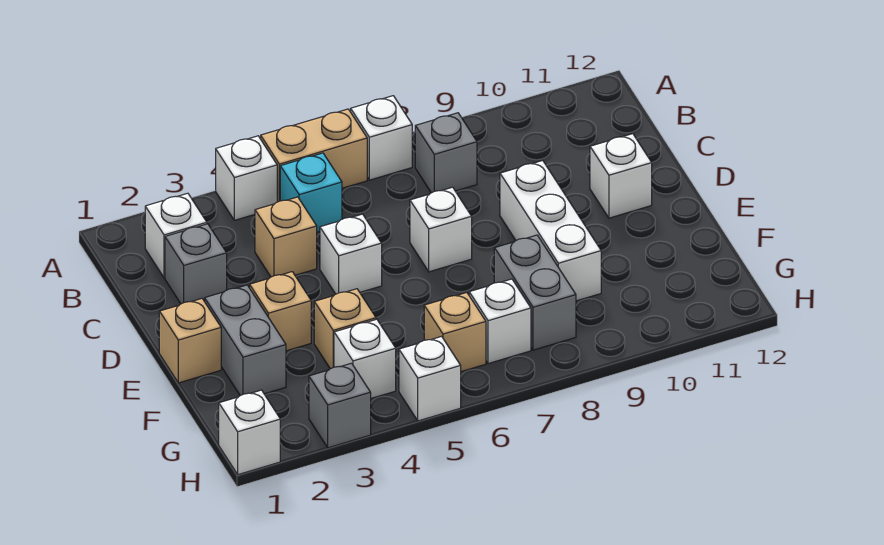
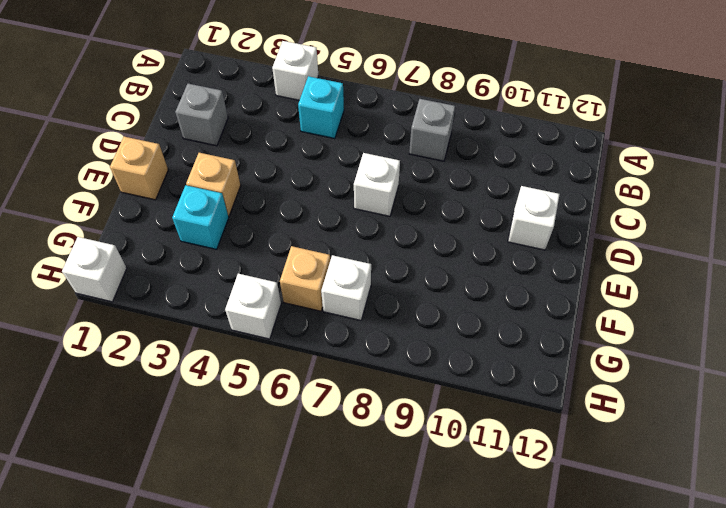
cyan 1x1 brick [172,185,229,249] -> none
none -> tan 1x2 brick [261,109,367,202]
none -> white 1x1 brick [351,96,412,180]
none -> white 1x1 brick [145,193,207,278]

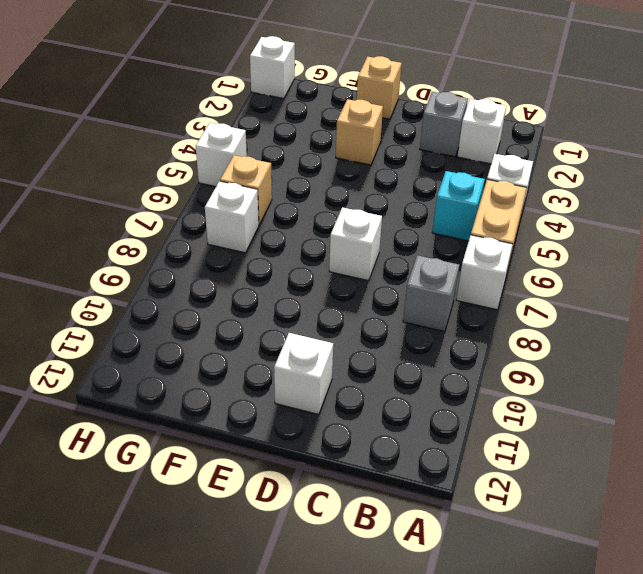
none -> tan 1x1 brick [255,197,317,277]
none -> white 1x1 brick [320,214,382,294]
none -> white 1x3 brick [500,160,601,301]

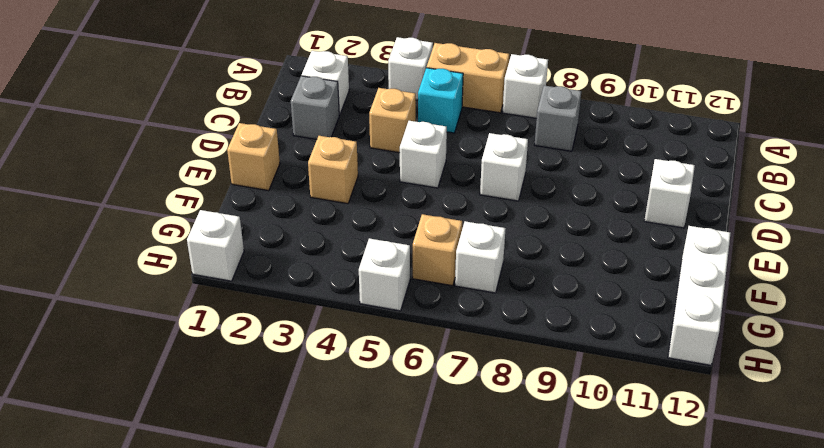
white 1x3 brick [668,226,731,365] -> white 1x3 brick moved to [500,160,601,301]
none -> grey 1x2 brick [205,285,286,396]
none -> tan 1x1 brick [314,289,376,369]
none -> grey 1x2 brick [494,235,576,350]

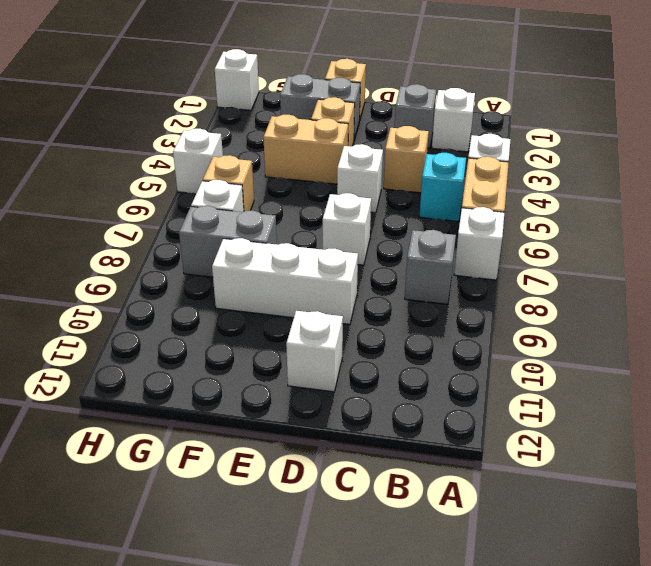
tan 1x2 brick [263,115,348,184] -> tan 1x1 brick [314,289,376,369]
none -> white 1x1 brick [334,319,396,398]
none -> grey 1x1 brick [309,363,371,448]

